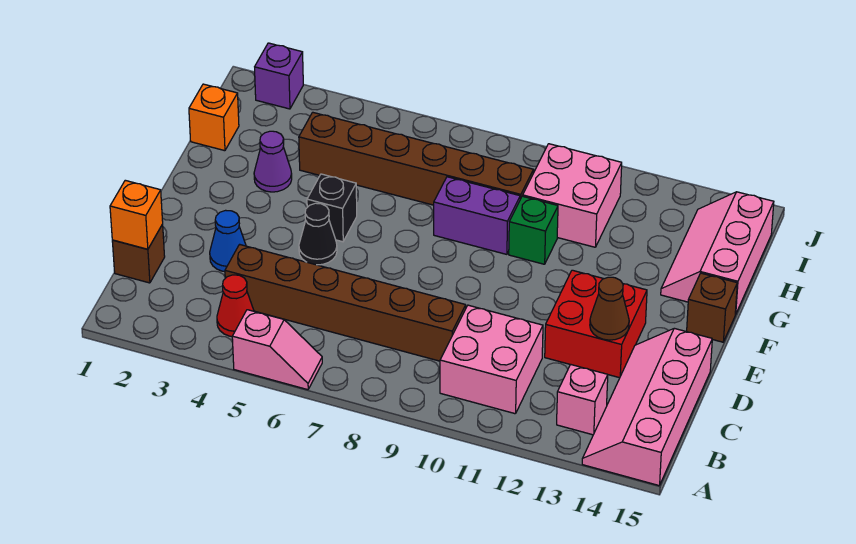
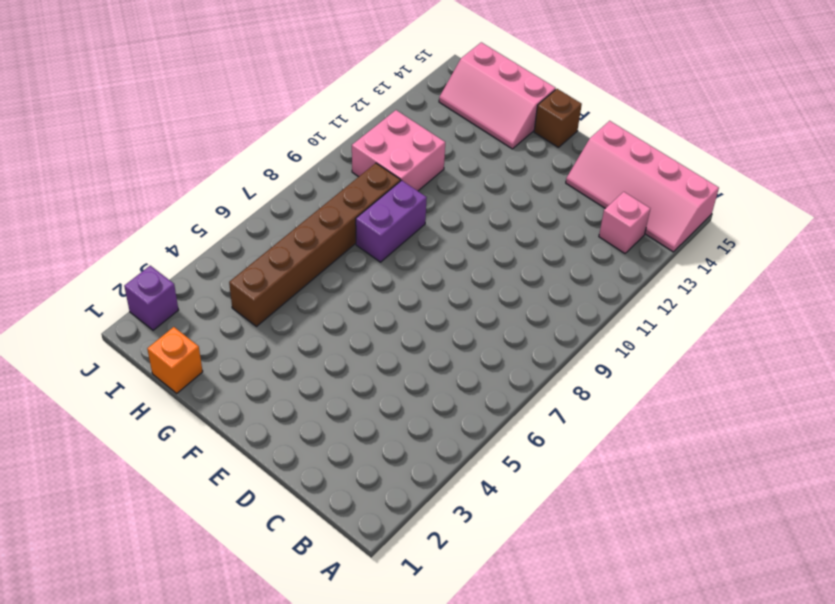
none -> pink 1x2 slope [232,310,322,390]
none -> red 1x1 cone [217,275,254,336]
none -> pink 2x2 brick [440,305,543,414]

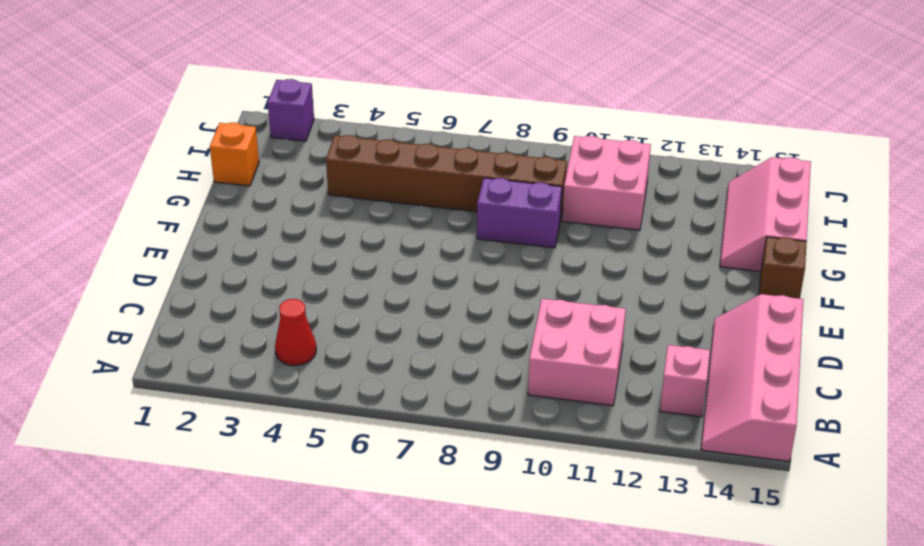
none -> pink 1x2 slope [232,310,322,390]
none -> brown 1x1 brick [112,224,165,283]
none -> brown 1x6 brick [225,244,466,361]

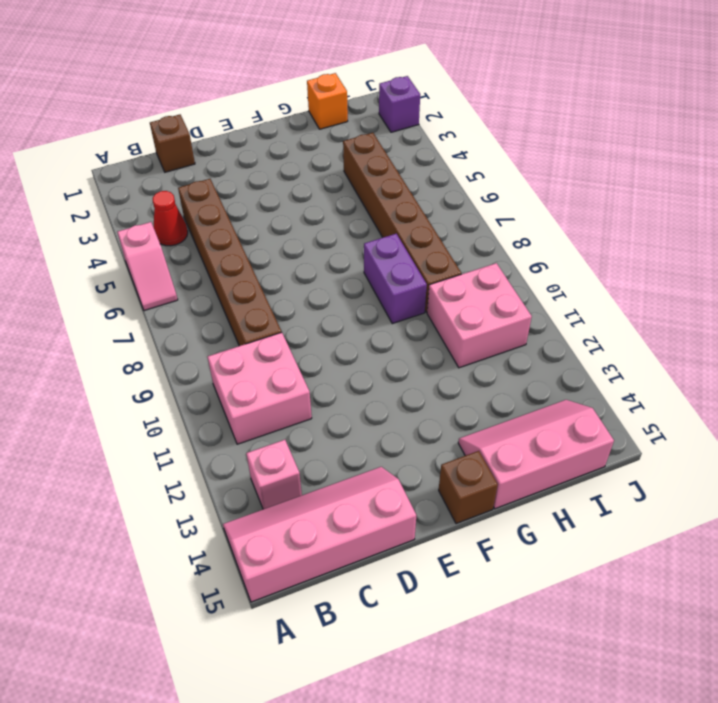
none -> blue 1x1 cone [210,210,246,272]
none -> red 2x2 brick [545,270,647,378]
none -> black 1x1 cone [299,203,337,265]

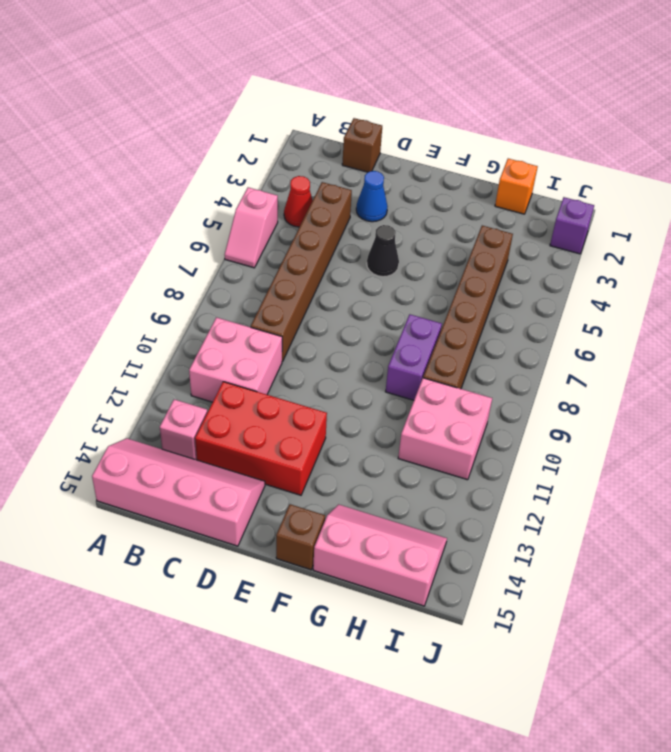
red 2x3 brick [195,382,327,495] -> red 2x2 brick [545,270,647,378]
none -> black 1x1 brick [307,174,357,242]
none -> purple 1x1 cone [254,131,292,192]
none -> green 1x1 brick [509,196,558,264]

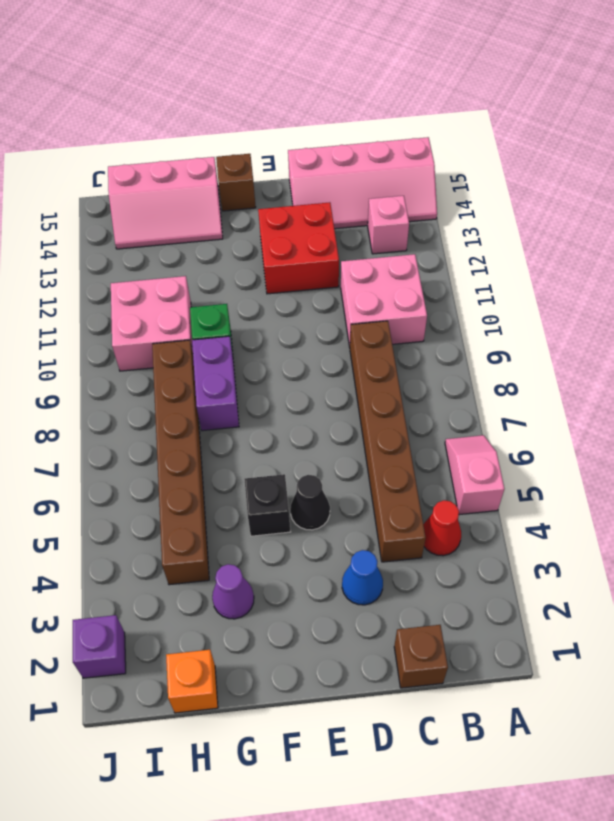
none -> orange 1x1 brick [110,180,163,249]
none -> brown 1x1 cone [590,277,629,340]

